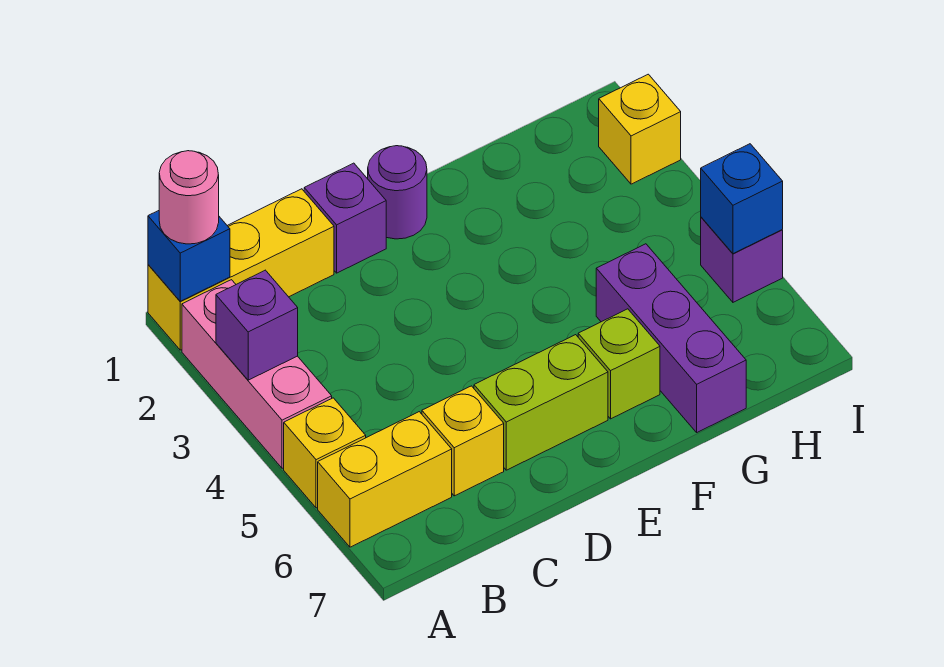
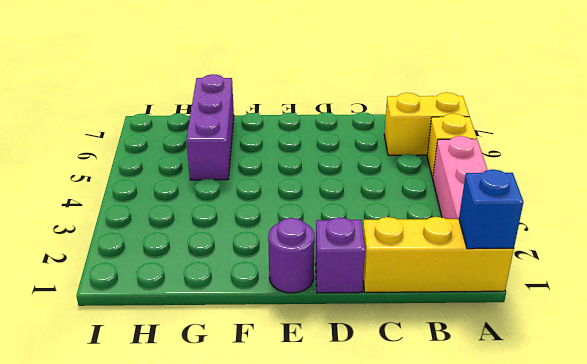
none -> yellow 1x1 brick [422,386,504,496]
none -> lime 1x2 brick [474,335,608,470]
none -> lime 1x1 brick [578,309,660,419]

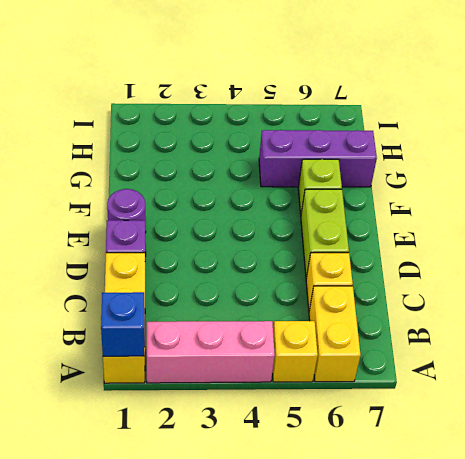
none -> yellow 1x1 brick [599,74,681,184]
none -> purple 1x1 brick [701,217,783,302]
none -> purple 1x1 brick [216,270,298,380]

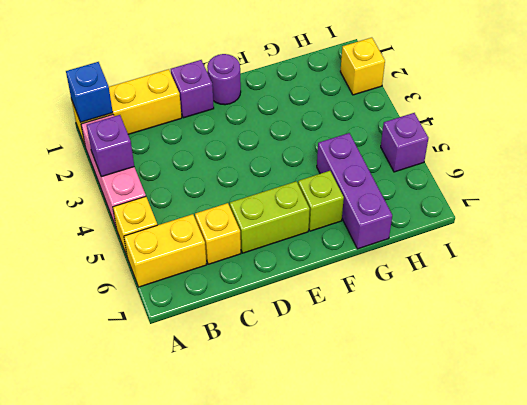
none -> blue 1x1 brick [701,144,783,254]
none -> pink 1x1 round brick [159,151,219,244]

